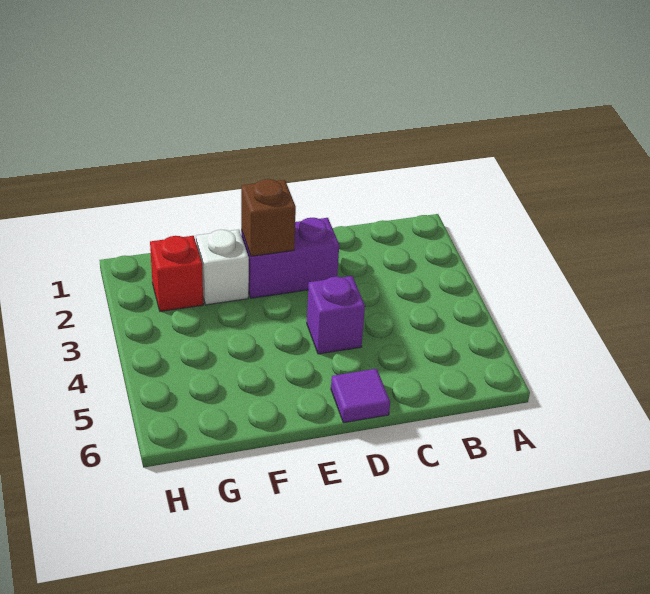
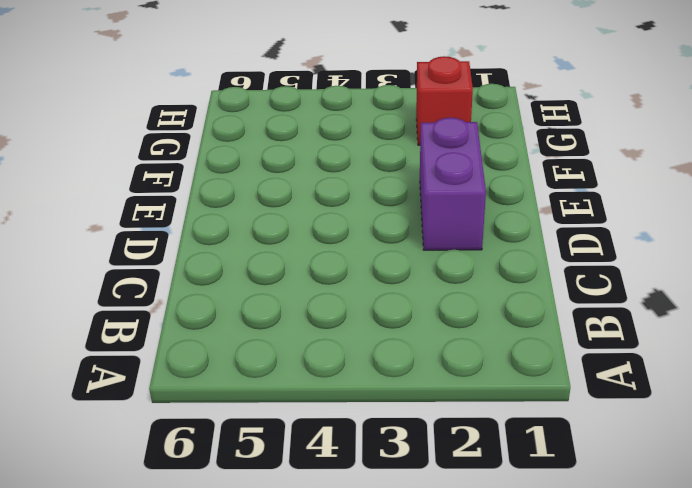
none -> purple 1x1 brick [307,276,365,354]
none -> purple 1x1 tile [331,369,390,423]

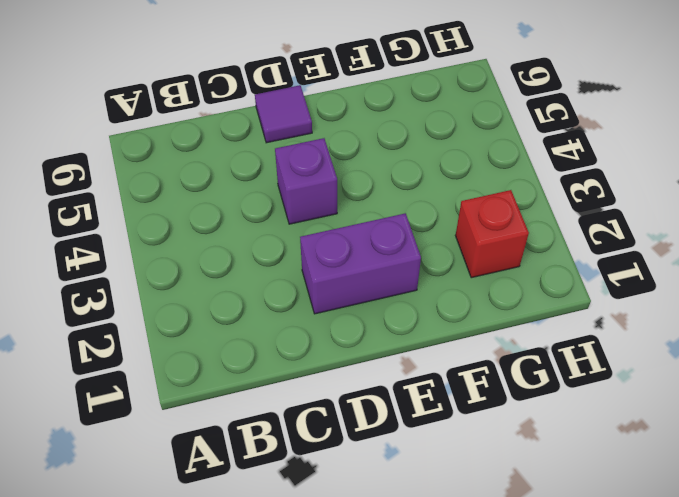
none -> white 1x1 brick [196,230,249,305]
none -> brown 1x1 brick [241,179,296,256]

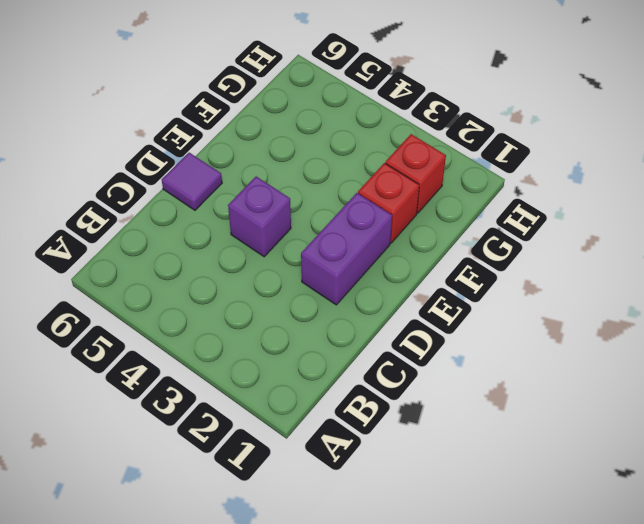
red 1x1 brick [358,163,419,243] -> white 1x1 brick [196,230,249,305]
none -> brown 1x1 brick [241,179,296,256]

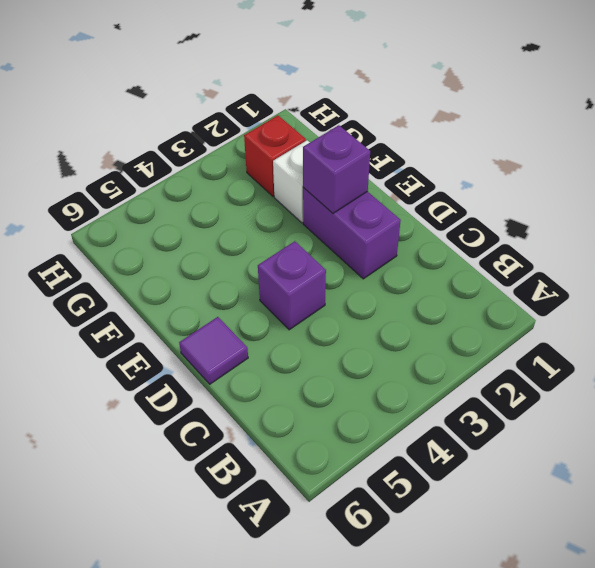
purple 1x1 brick [303,125,370,213] -> brown 1x1 brick [241,179,296,256]

